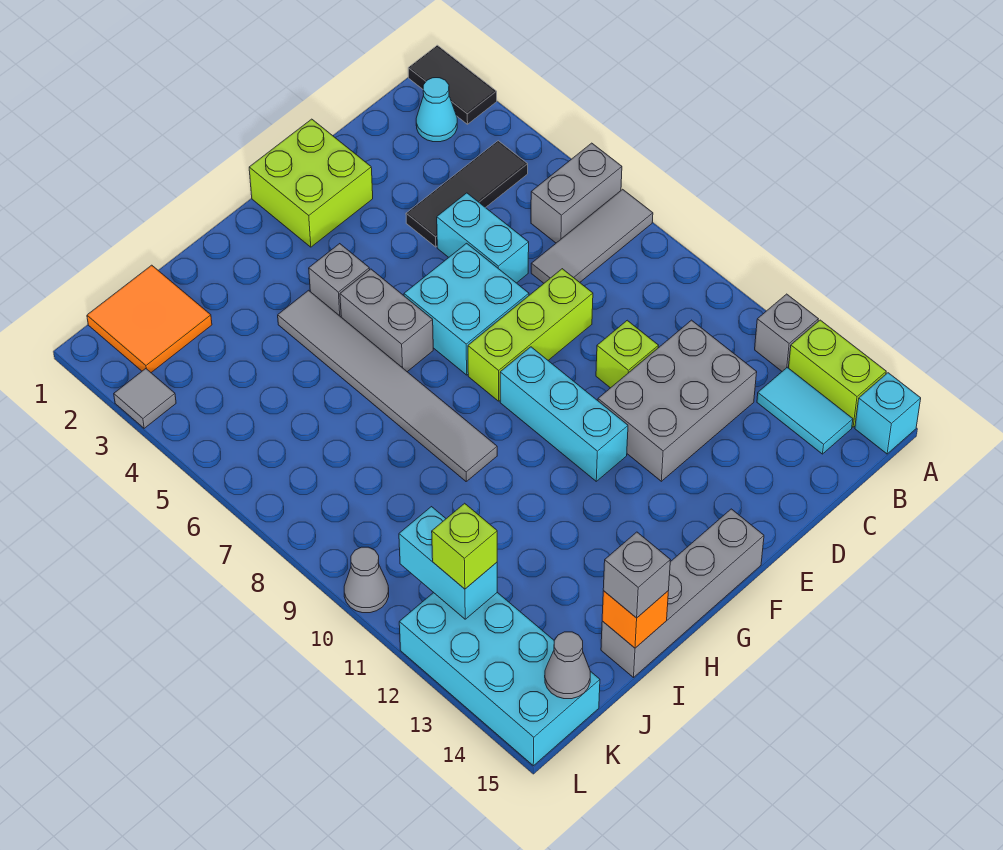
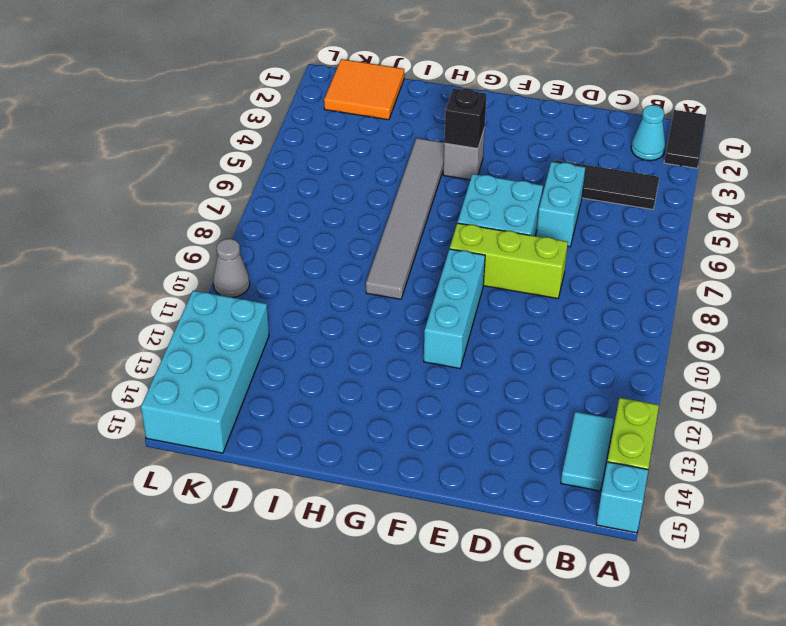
black 1x1 brick [444,88,487,148] -> none
none -> grey 1x2 brick [531,143,622,243]
none -> grey 1x3 tile [531,189,653,283]
none -> grey 1x1 brick [755,294,818,371]

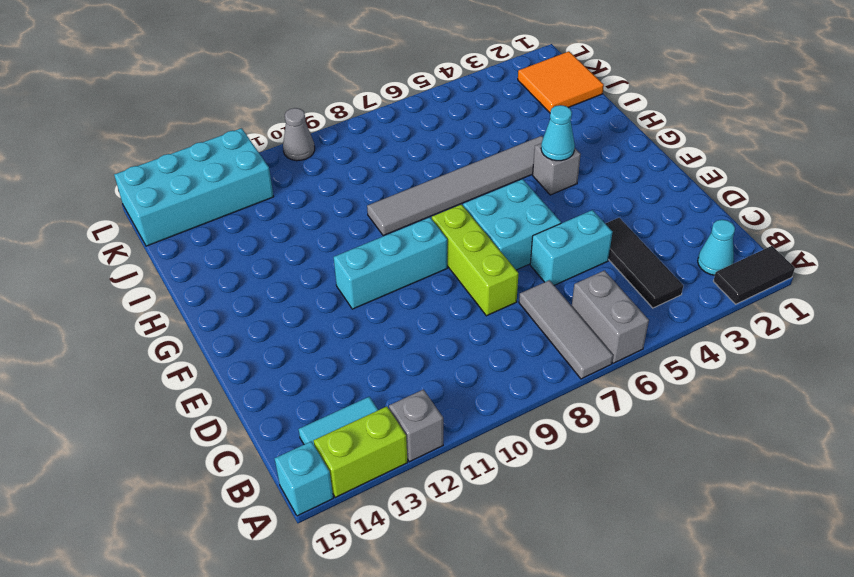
cyan 1x1 cone [541,105,575,161] -> none
none -> grey 2x3 brick [598,320,757,481]
none -> lime 1x1 brick [596,320,658,388]
none -> lime 2x2 brick [249,119,373,247]

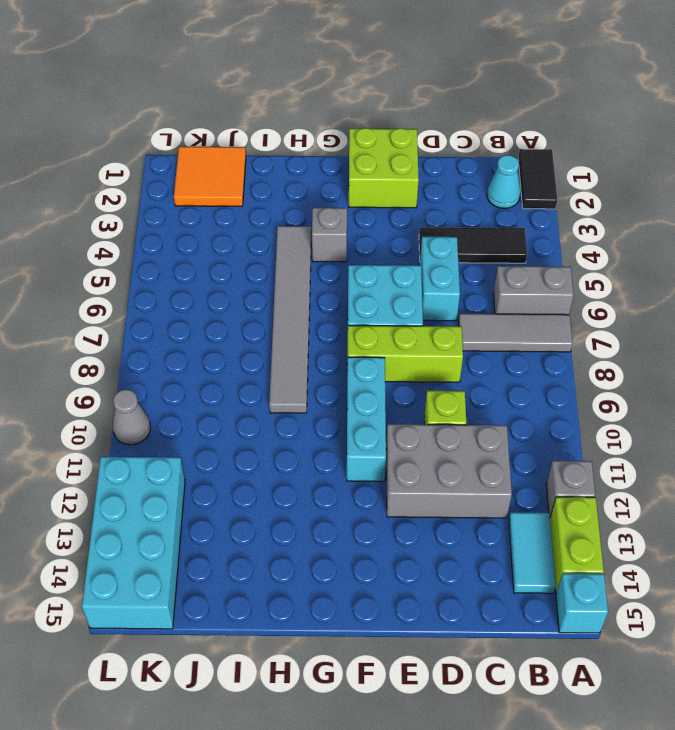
none -> grey 1x4 brick [601,509,764,677]
none -> grey 1x2 brick [340,269,433,372]
none -> grey 1x1 tile [114,369,176,428]

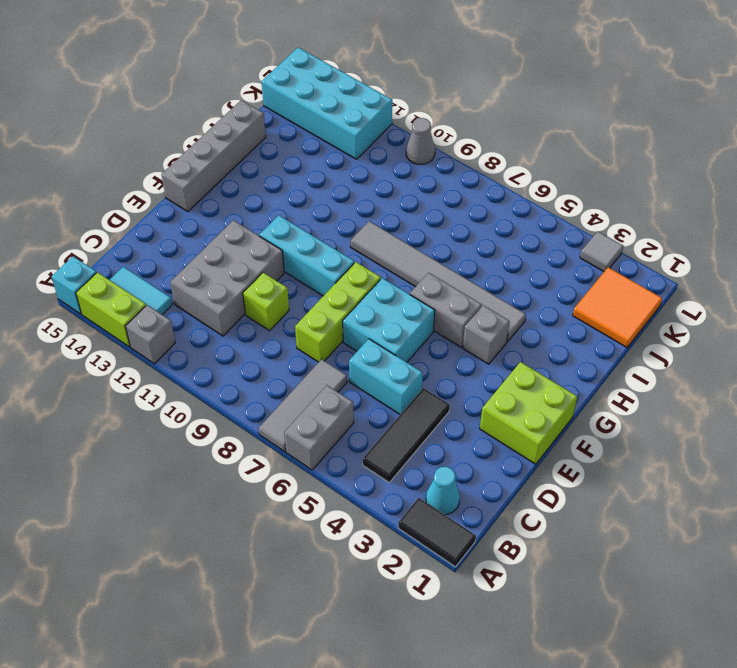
none -> orange 1x1 brick [602,591,668,648]
none -> cyan 1x2 brick [399,507,497,619]
none -> grey 1x1 cone [545,632,590,699]

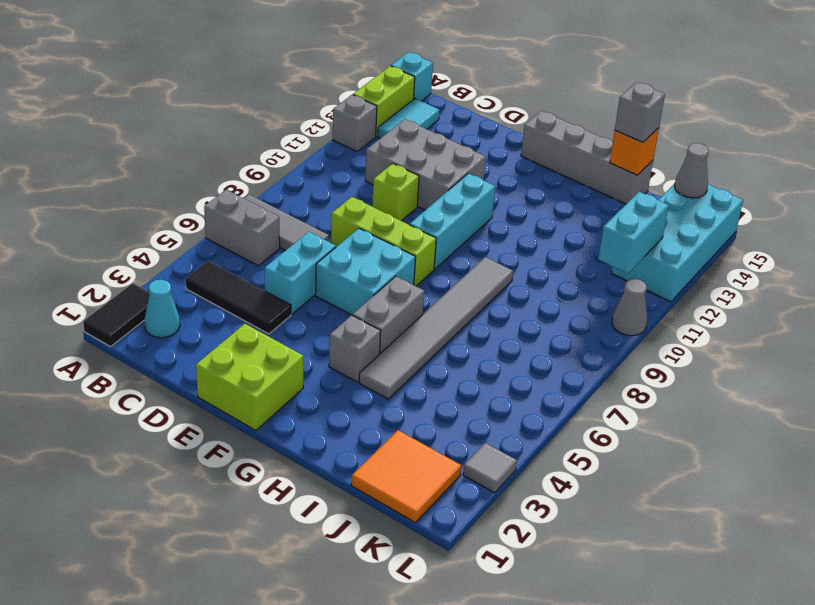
none -> lime 1x1 brick [432,503,497,589]

